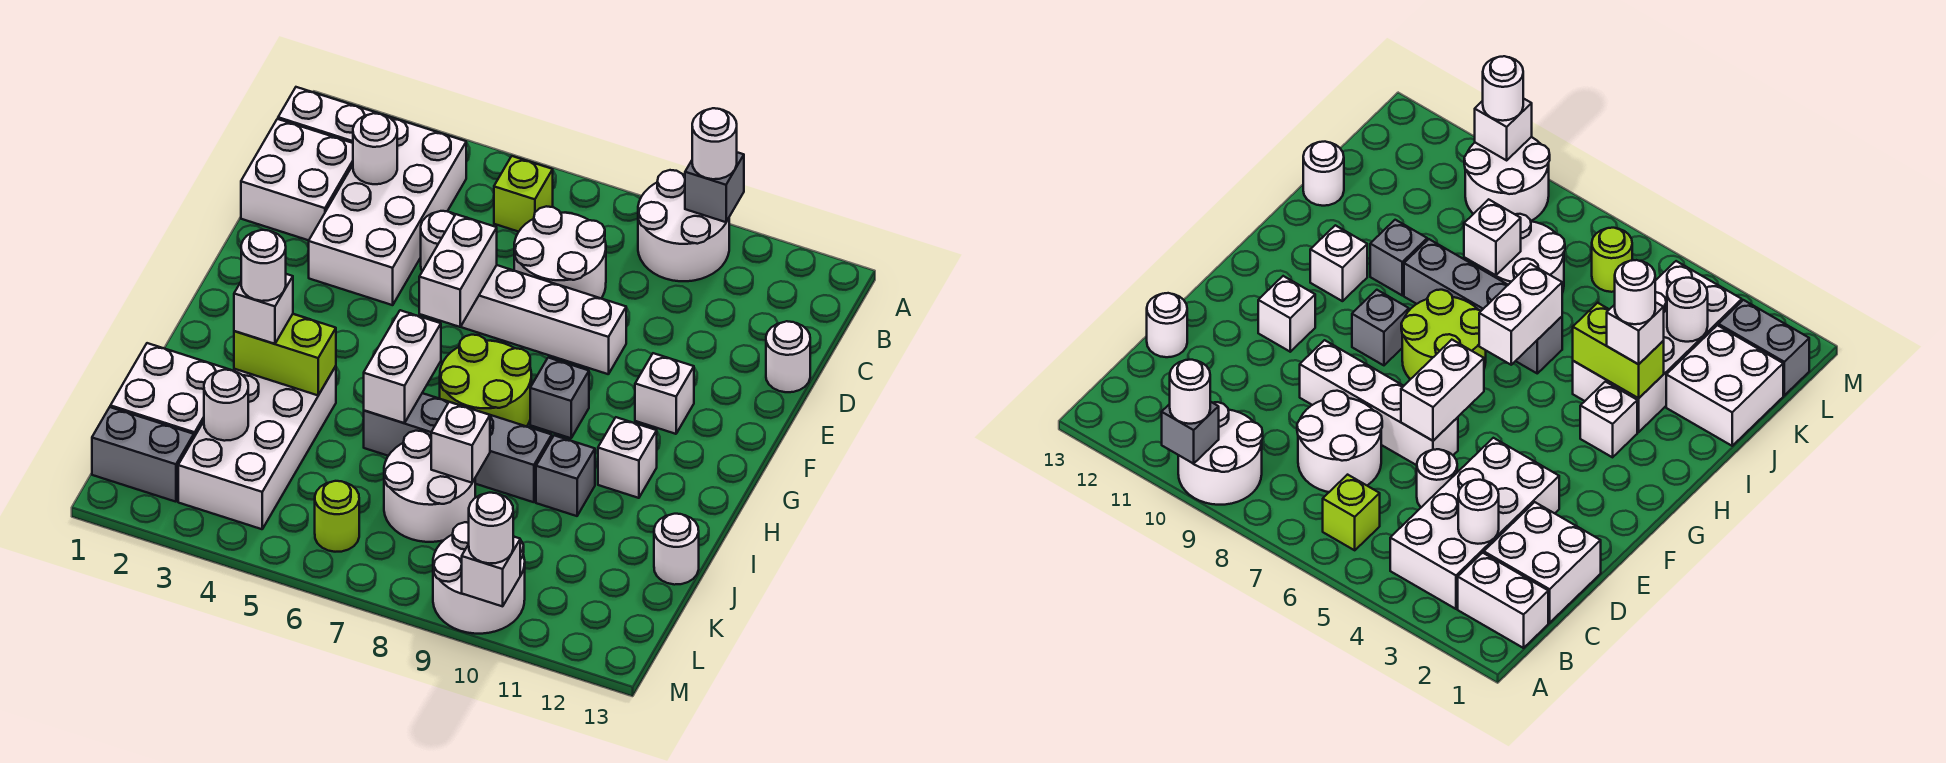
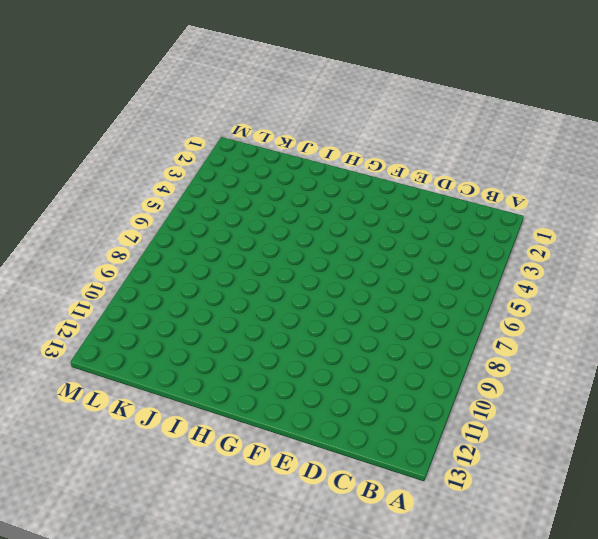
none -> white 2x2 round brick [638,170,729,281]
none -> white 1x2 brick [278,87,379,143]
none -> white 2x4 brick [309,115,466,305]
none -> lime 1x1 brick [494,156,553,232]

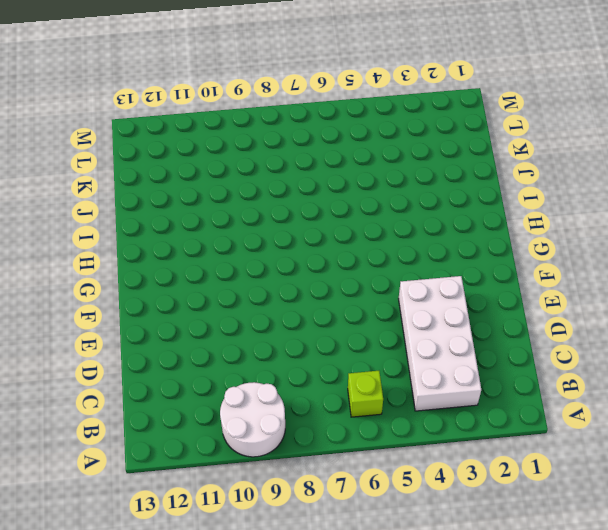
none -> white 1x2 brick [278,87,379,143]
none -> white 2x2 brick [241,119,353,240]
none -> white 2x2 round brick [514,206,606,298]
none -> white 1x1 round brick [421,211,455,271]

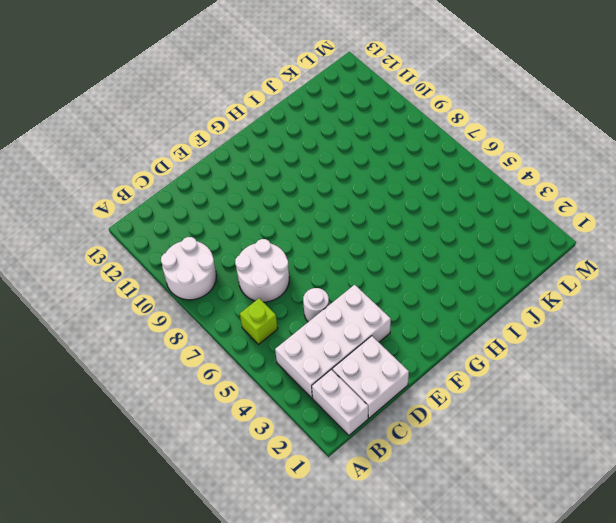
none -> white 1x1 round brick [766,321,810,392]
none -> white 1x4 brick [461,265,626,374]
none -> white 1x1 brick [635,353,694,434]
none -> lime 2x2 round brick [440,335,531,427]

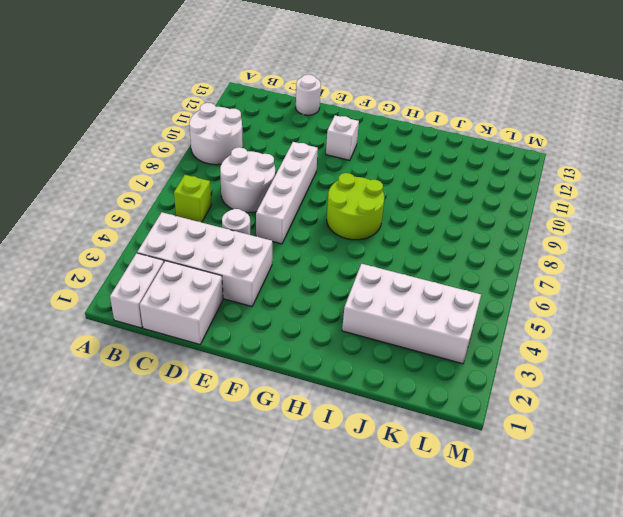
none -> grey 1x1 brick [530,358,589,438]
none -> white 1x1 brick [1580,382,1637,457]
none -> white 1x1 brick [598,417,657,498]
none -> grey 1x4 brick [364,393,552,502]

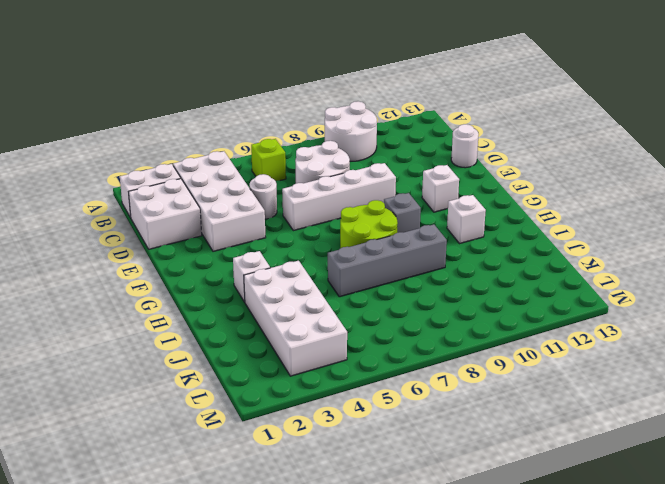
none -> grey 1x1 brick [536,435,595,516]
none -> white 2x2 brick [110,343,230,437]
none -> white 2x2 round brick [384,431,475,542]
none -> white 1x1 round brick [654,514,699,585]

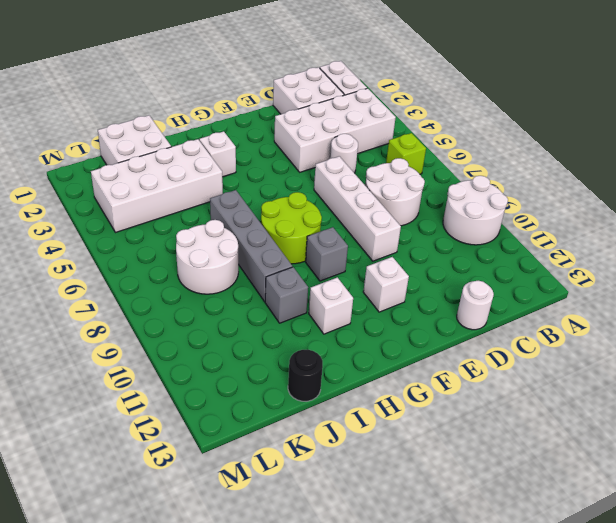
black 1x1 round brick [288,350,323,401] -> white 1x1 round brick [654,514,699,585]
none -> grey 1x2 brick [92,407,194,502]
none -> lime 1x1 round brick [315,481,359,552]
none -> white 2x2 round brick [433,522,525,634]
none -> grey 1x1 brick [685,152,744,222]

